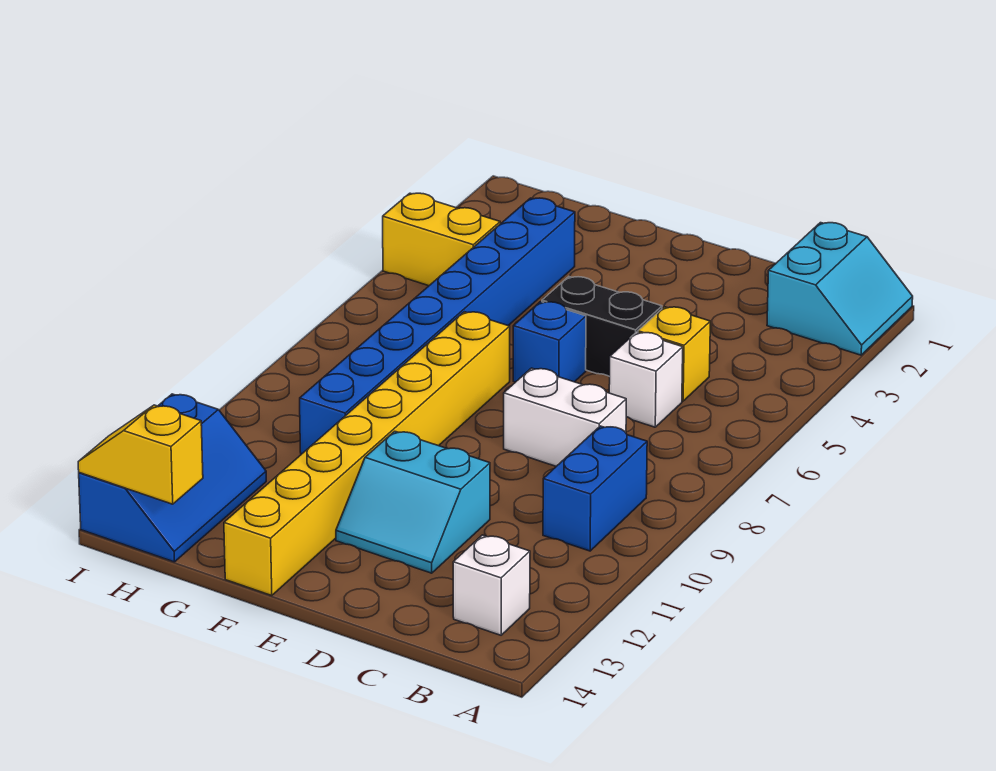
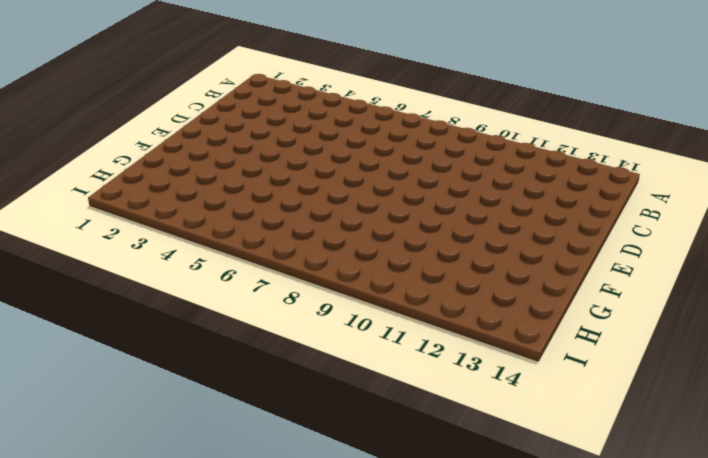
none -> cyan 2x2 slope [767,223,913,355]
none -> blue 1x2 brick [543,426,647,551]
none -> white 1x1 brick [453,535,530,635]

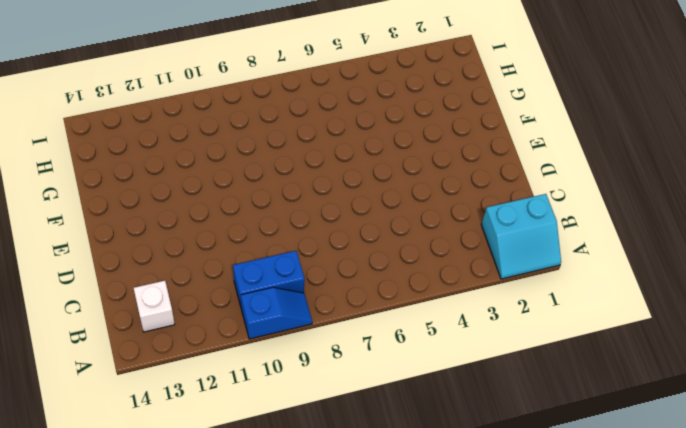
blue 1x2 slope [241,287,312,339] -> none
none -> yellow 1x1 brick [638,307,710,401]
none -> white 1x1 brick [609,332,683,427]
none -> white 1x2 brick [504,368,626,466]

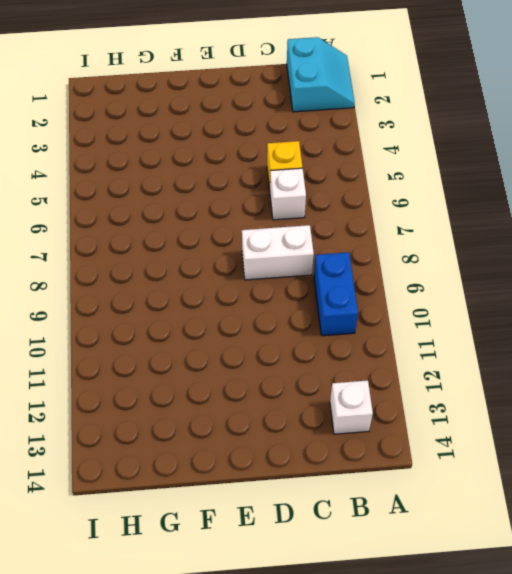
none -> black 1x2 brick [542,277,662,377]
none -> cyan 2x2 slope [336,431,490,573]
none -> blue 1x1 brick [513,302,586,382]

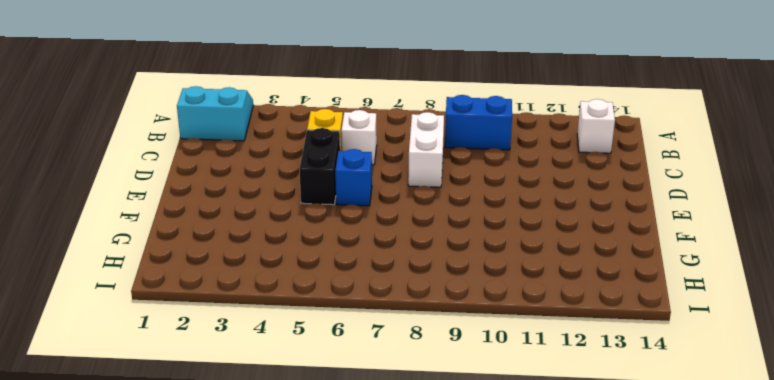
none -> cyan 2x2 slope [336,431,490,573]
none -> yellow 1x8 brick [224,312,510,596]
none -> blue 1x8 brick [300,198,575,454]

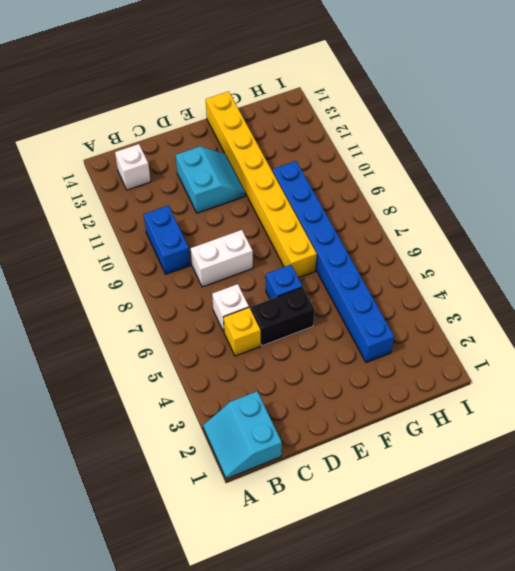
cyan 2x2 slope [176,147,246,213] -> cyan 2x2 slope turned to [336,431,490,573]
none -> yellow 1x2 brick [383,193,500,286]
none -> blue 2x3 slope [79,394,266,562]
none -> yellow 1x2 slope [78,405,203,504]

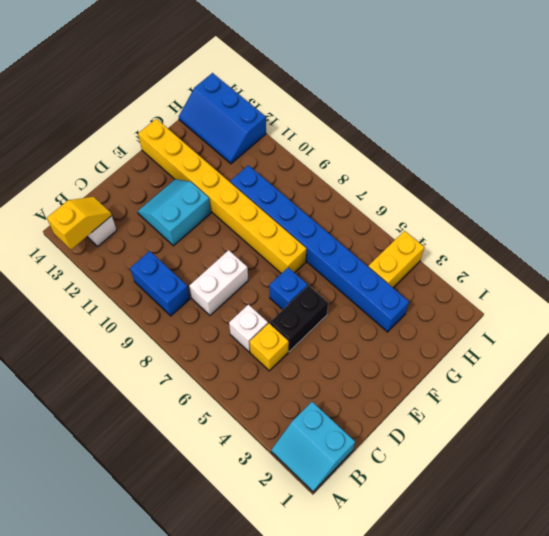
yellow 1x2 slope [47,197,112,249] -> yellow 1x2 slope moved to [78,405,203,504]

